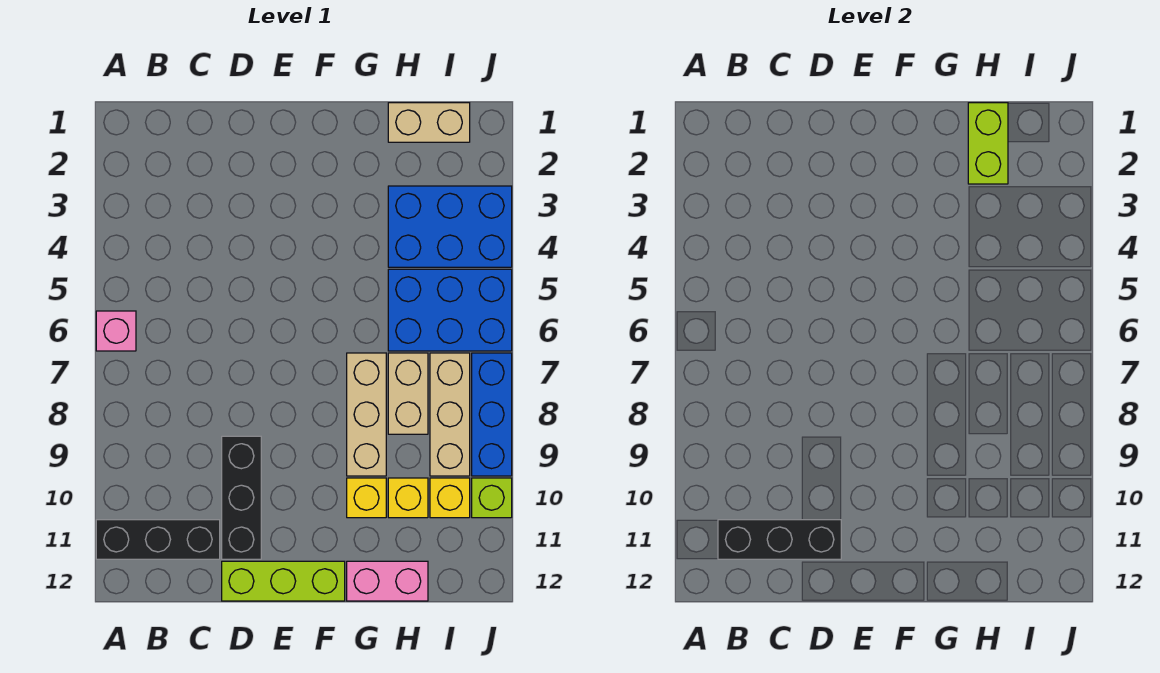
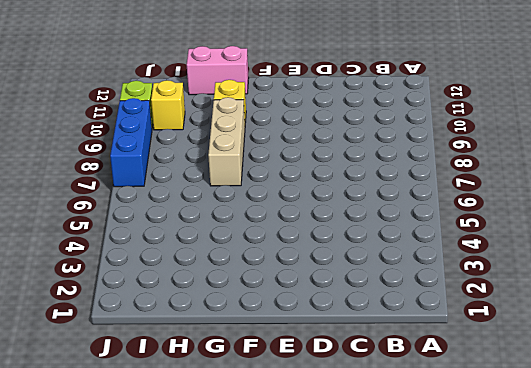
none -> pink 1x1 brick [96,311,136,351]
none -> black 1x3 brick [96,520,220,559]
none -> black 1x3 brick [222,436,261,559]

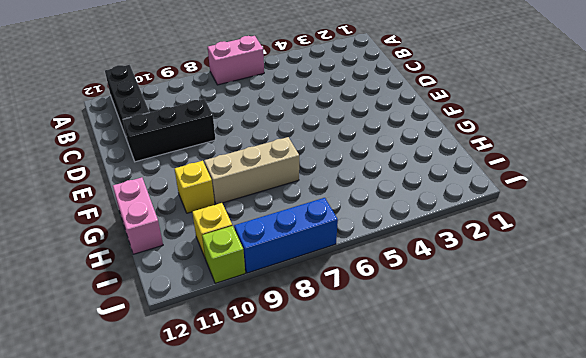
pink 1x2 brick [208,36,264,85] -> pink 1x1 brick [96,311,136,351]
none -> lime 1x3 brick [222,561,345,601]
none -> tan 1x2 brick [388,103,470,142]
none -> blue 2x3 brick [388,186,512,267]

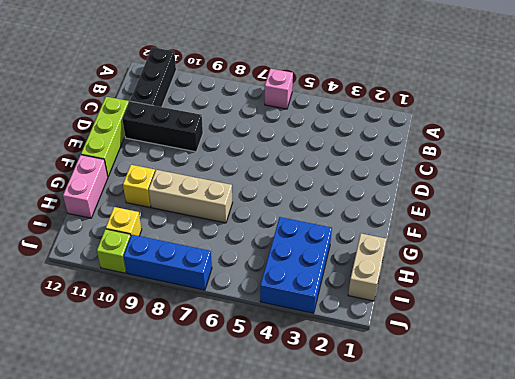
none -> blue 2x3 brick [388,269,512,351]
none -> tan 1x2 brick [388,353,428,434]
none -> yellow 1x1 brick [388,478,428,518]

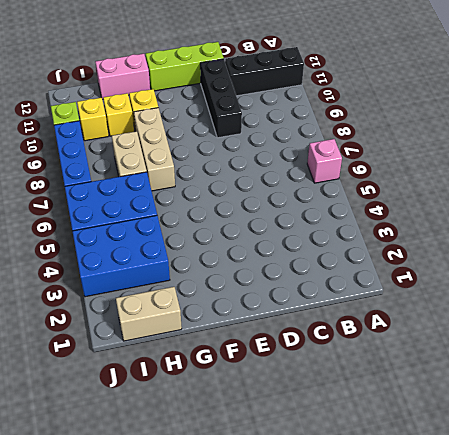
none -> tan 1x3 brick [430,353,470,476]
none -> black 1x3 brick [718,520,841,559]
none -> lime 1x2 brick [968,103,1008,184]

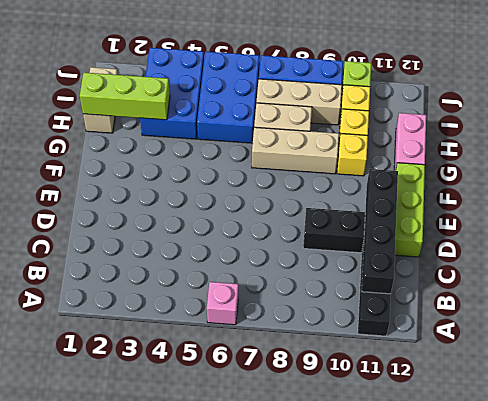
black 1x4 brick [362,169,398,294] -> black 1x3 brick [718,520,841,559]
lime 1x3 brick [80,73,170,120] -> lime 1x2 brick [968,103,1008,184]

